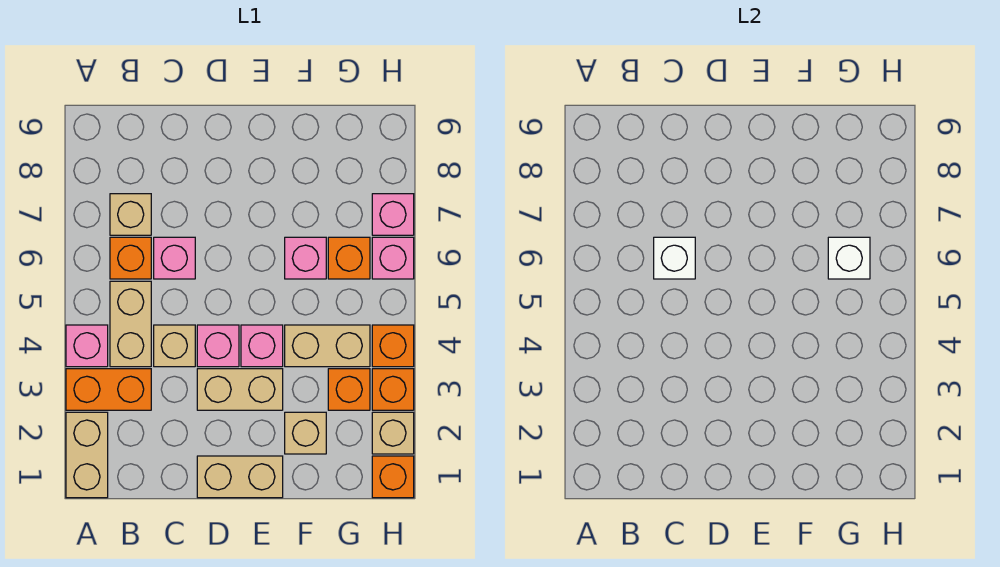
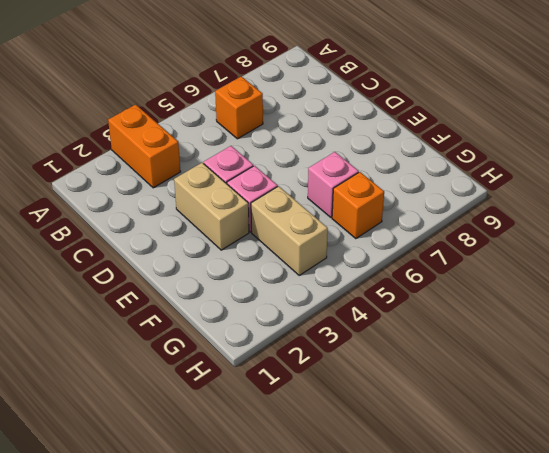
none -> tan 1x2 brick [66,412,108,498]
none -> pink 1x1 brick [66,325,108,367]
none -> tan 1x2 brick [110,281,151,367]

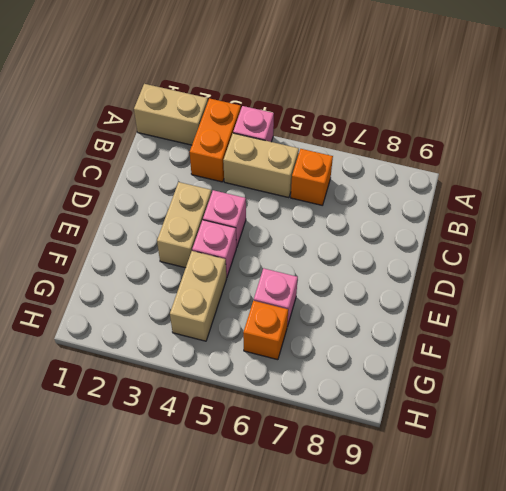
none -> tan 1x1 brick [110,194,151,235]
none -> tan 1x1 brick [154,325,195,367]
none -> pink 1x1 brick [154,237,195,279]

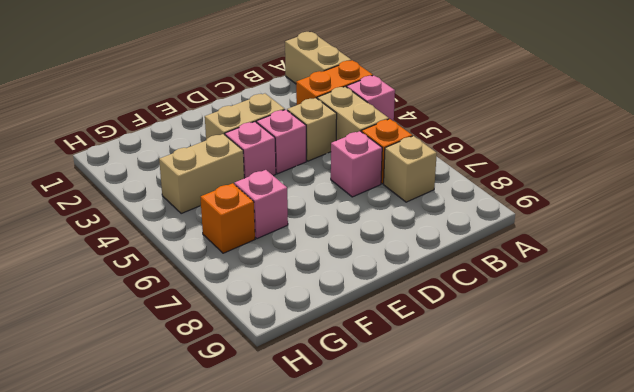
none -> tan 1x2 brick [197,456,283,498]
none -> tan 1x1 brick [285,412,326,454]
none -> orange 1x1 brick [328,369,370,410]

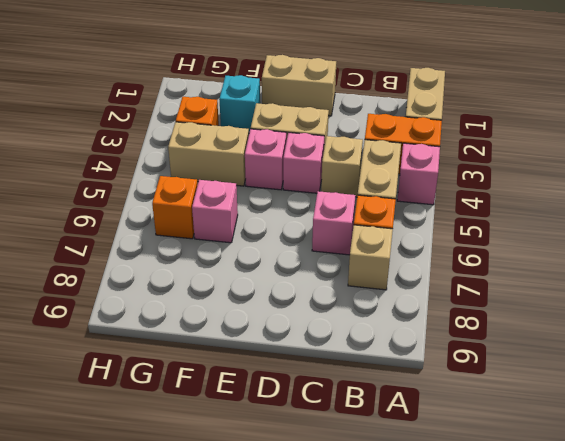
cyan 1x1 brick [219,75,260,133] -> tan 1x1 brick [285,412,326,454]
none -> orange 1x1 brick [372,456,414,498]
none -> tan 1x1 brick [372,412,414,454]
none -> orange 1x1 brick [372,369,414,410]

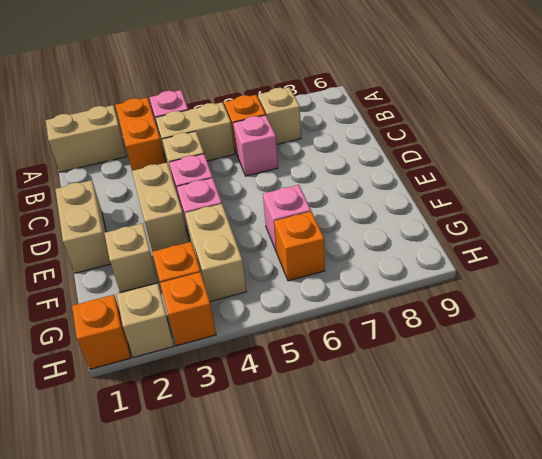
none -> orange 1x1 brick [372,325,414,367]
none -> pink 1x1 brick [372,237,414,279]
none -> pink 1x1 brick [372,194,414,235]

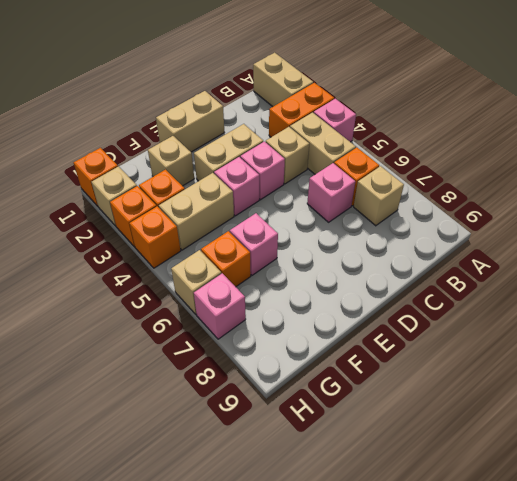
tan 1x1 brick [171,250,221,314] -> pink 1x1 brick [372,237,414,279]
none -> white 1x1 brick [654,237,695,279]
none -> white 1x1 brick [828,237,870,279]

